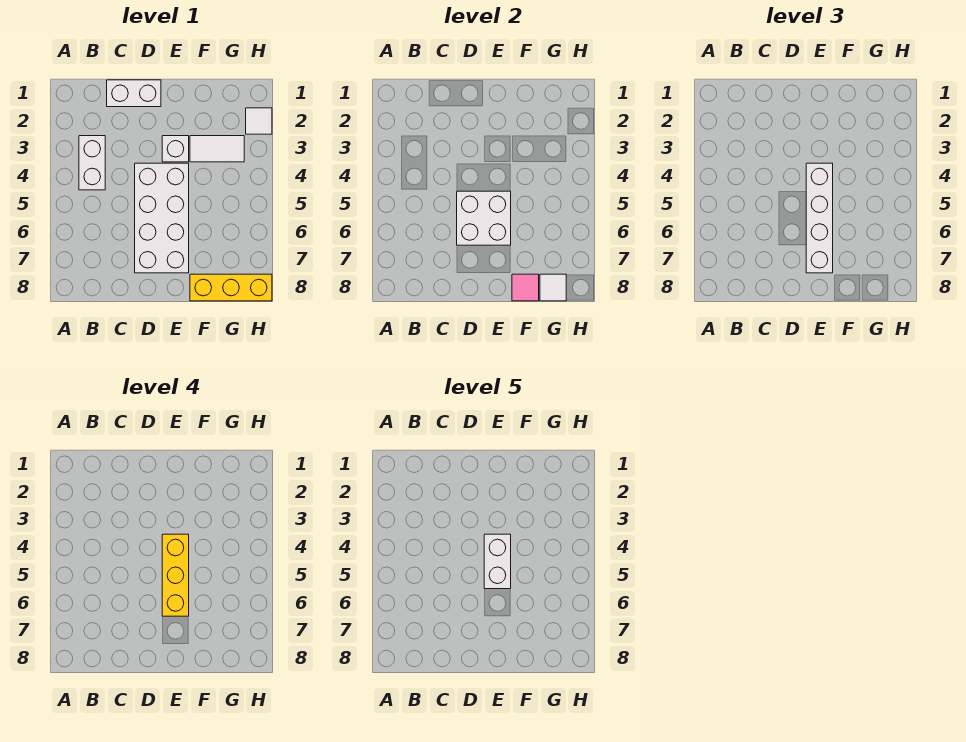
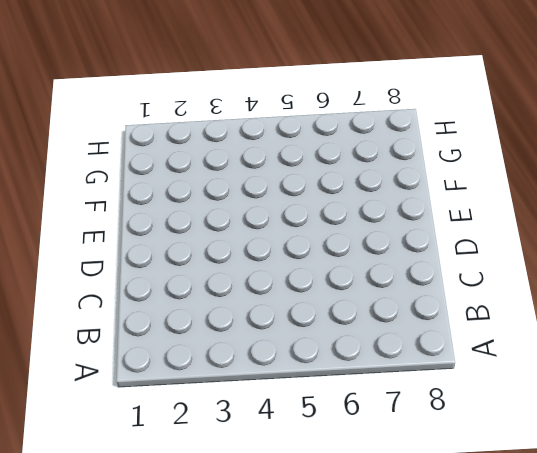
none -> white 1x2 brick [79,136,105,190]
none -> white 1x2 brick [107,80,161,107]
none -> white 2x4 brick [135,163,189,273]

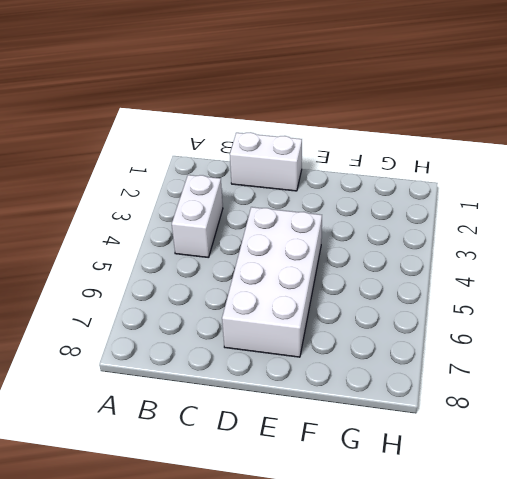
none -> white 1x1 brick [162,136,189,162]
none -> white 1x2 tile [190,136,244,162]
none -> yellow 1x3 brick [190,274,272,301]

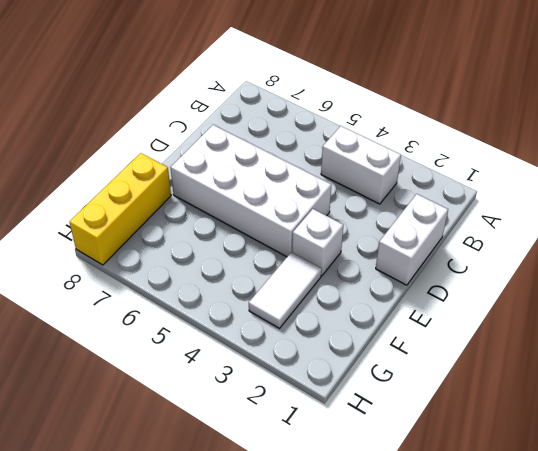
none -> white 1x1 tile [246,108,272,134]
none -> white 2x2 brick [457,191,511,245]
none -> pink 1x1 tile [512,274,539,301]

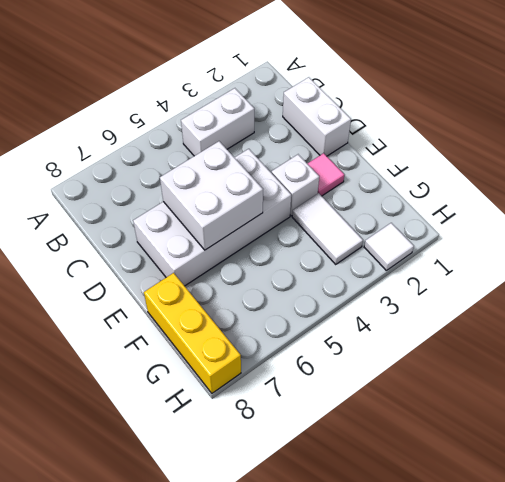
pink 1x1 tile [307,153,344,196] -> pink 1x1 tile moved to [512,274,539,301]
none -> white 1x1 tile [540,274,566,301]
none -> white 1x4 brick [806,163,833,273]
none -> yellow 1x3 brick [162,534,189,616]

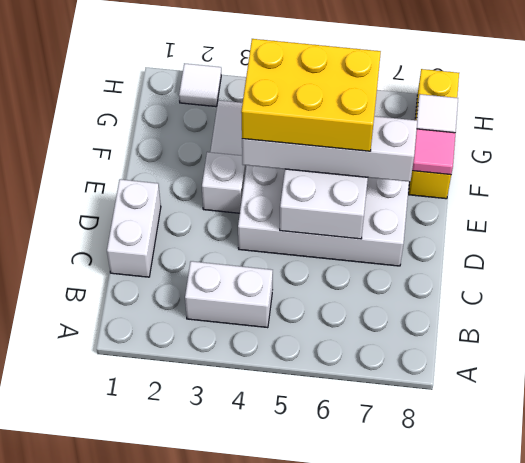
yellow 2x3 brick [241,39,381,151] -> yellow 1x3 brick [162,534,189,616]
none -> white 1x2 brick [484,534,511,589]

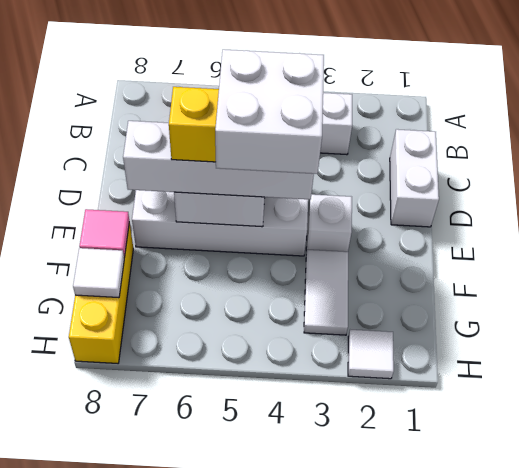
white 2x2 brick [215,49,324,174] -> white 1x2 brick [484,534,511,589]

